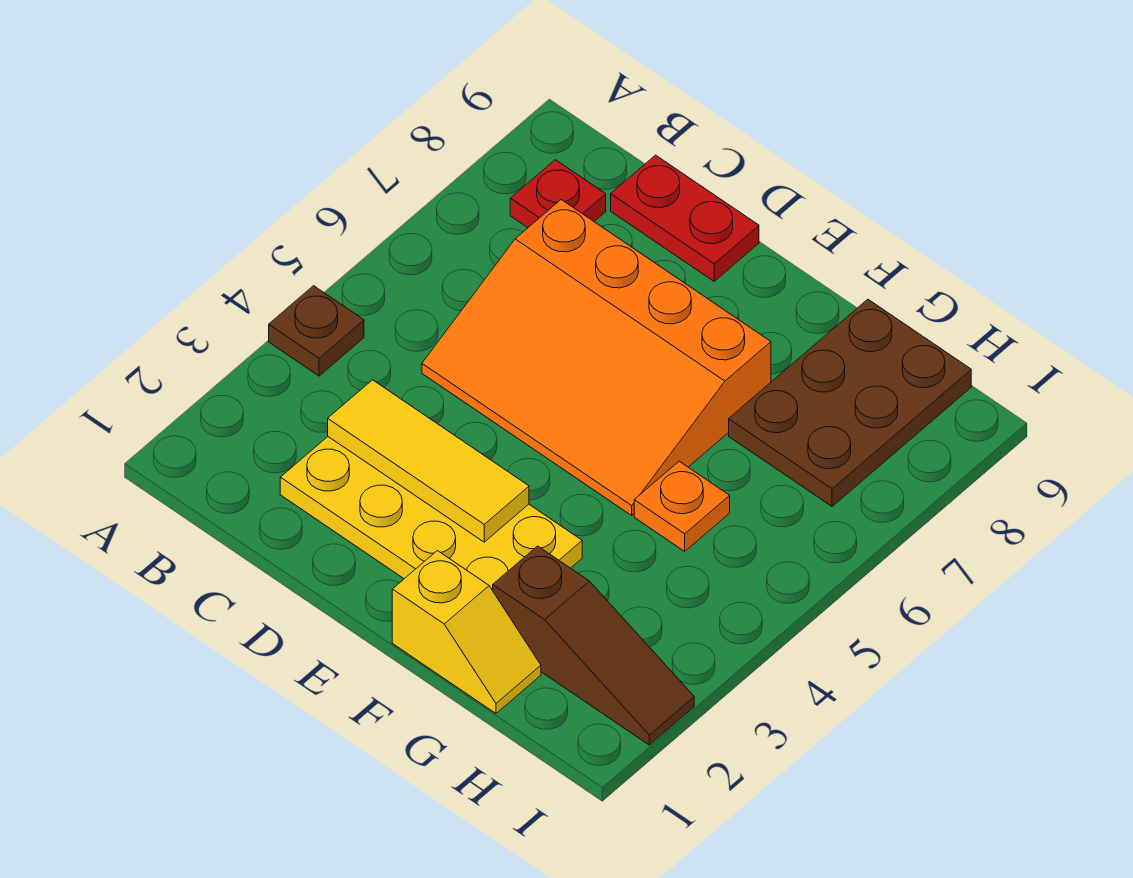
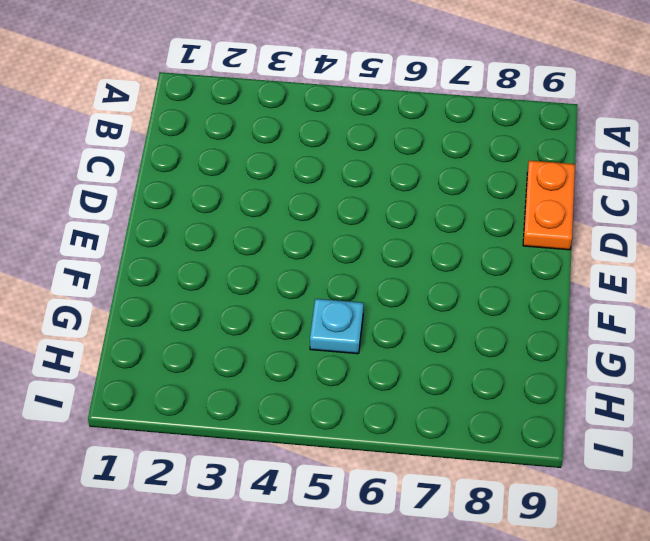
orange 1x2 plate [523,160,575,250] -> red 1x2 plate [611,155,759,281]
cyan 1x1 plate [310,299,364,354] -> orange 1x1 plate [634,461,730,551]
none -> brown 1x1 plate [269,286,364,376]
none -> red 1x1 plate [510,160,606,228]

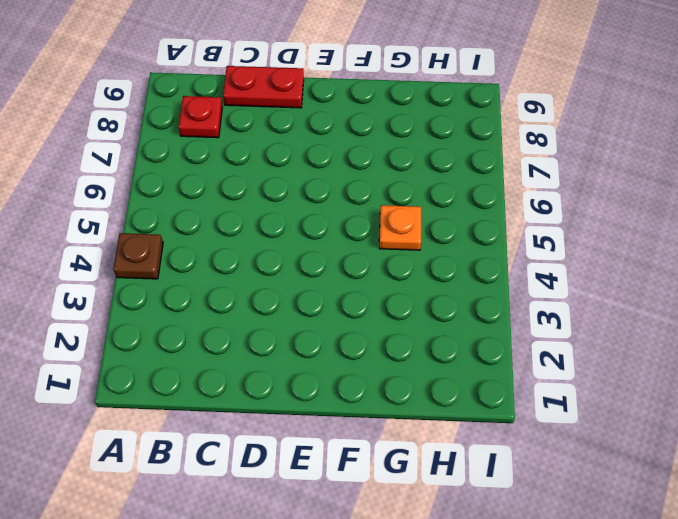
none -> yellow 2x4 plate [280,437,582,591]
none -> orange 3x4 slope [422,200,771,515]

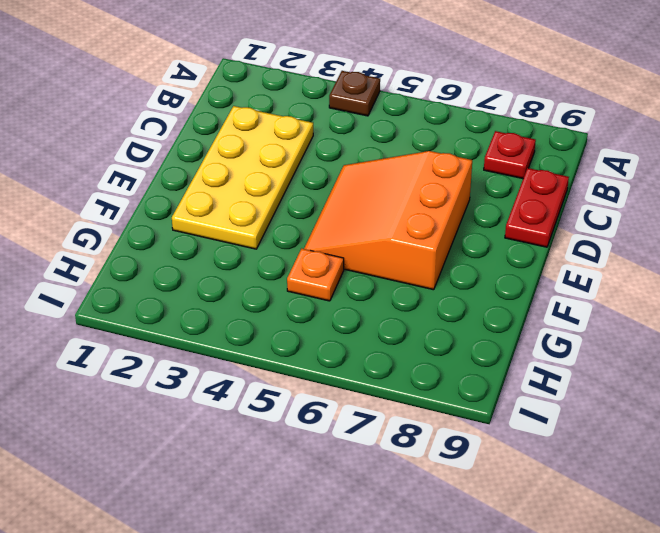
orange 3x3 slope [304,151,472,290] -> orange 3x4 slope [422,200,771,515]
none -> yellow 1x2 slope [392,551,541,713]
none -> brown 1x3 slope [493,546,694,745]

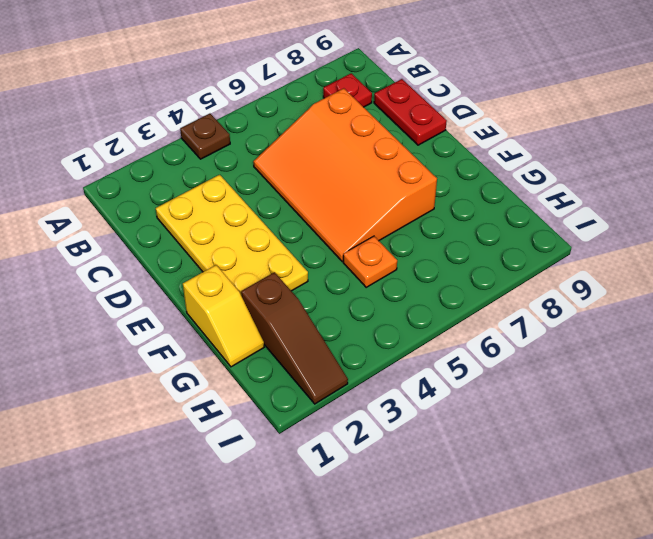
none -> brown 2x3 plate [729,299,971,506]
none -> yellow 1x3 tile [328,380,529,542]

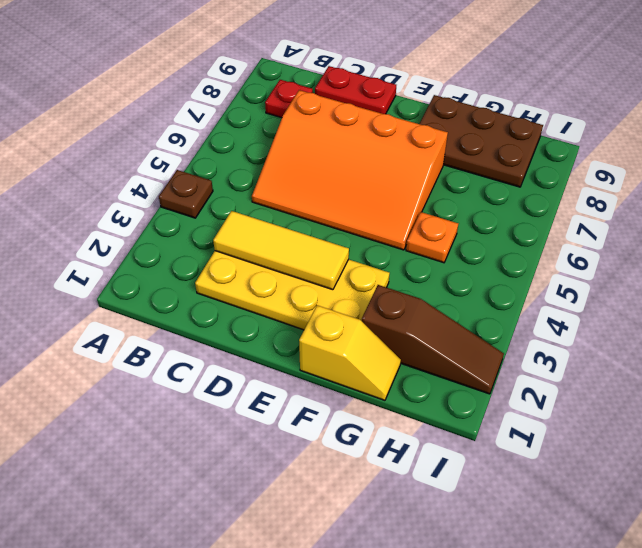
brown 2x3 plate [420,95,543,187] -> brown 2x3 plate turned to [729,299,971,506]

